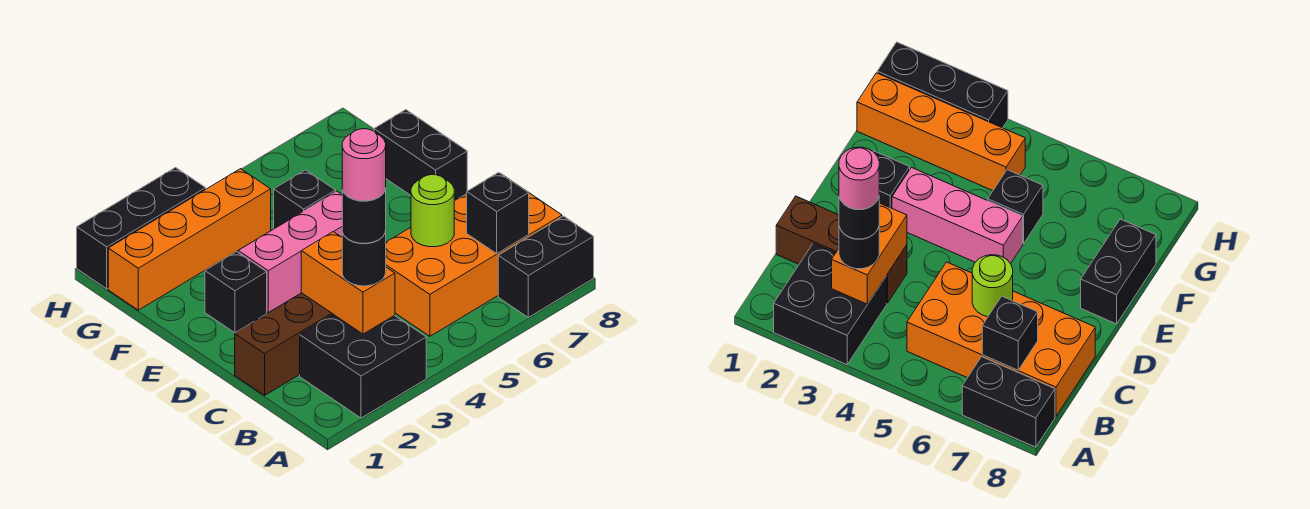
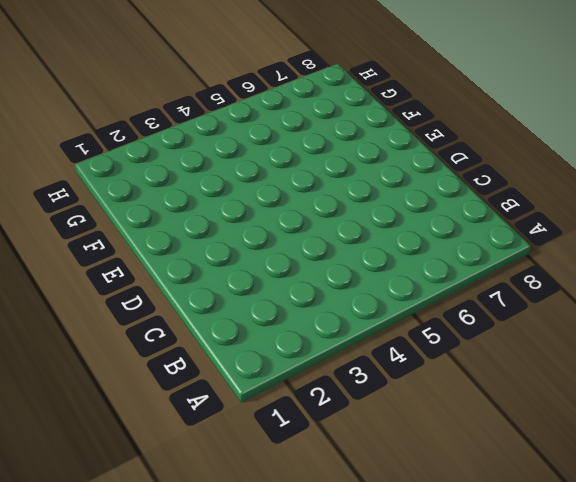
none -> black 2x2 brick [300,314,426,418]
none -> black 1x2 brick [498,216,594,317]
none -> orange 2x4 brick [386,192,562,336]

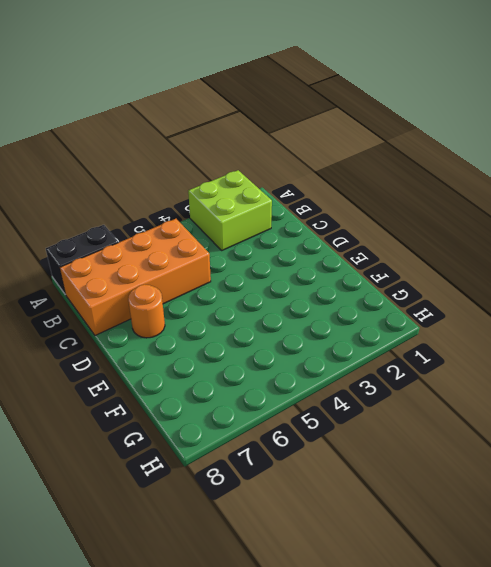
lime 2x2 brick [188,170,272,250] -> black 2x2 brick [300,314,426,418]
orange 1x1 round brick [128,284,165,338] -> none
none -> brown 1x3 brick [235,293,333,395]
none -> black 1x1 brick [205,252,267,333]
none -> pink 1x3 brick [238,191,343,313]

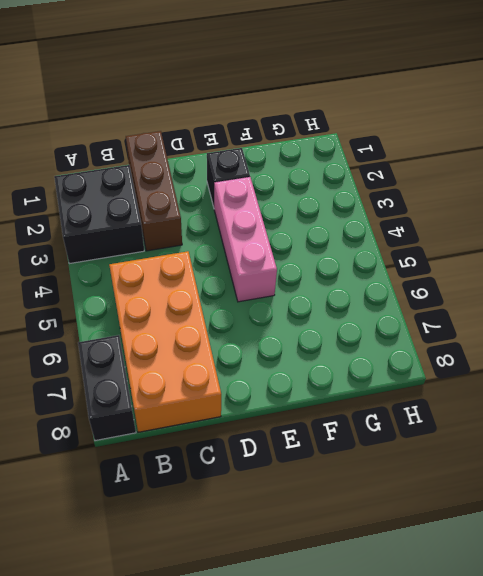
none -> black 1x2 brick [374,110,467,201]
none -> black 1x1 brick [274,170,336,229]
none -> orange 1x4 brick [108,169,271,310]

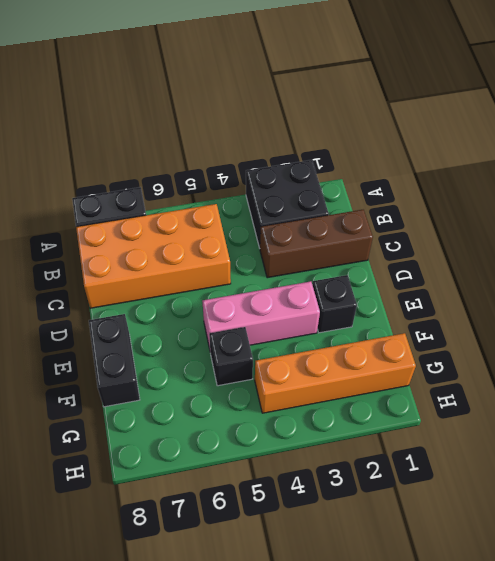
none -> black 1x3 brick [77,168,206,289]
none -> orange 1x2 brick [301,232,395,334]
none -> black 1x1 brick [467,173,529,254]

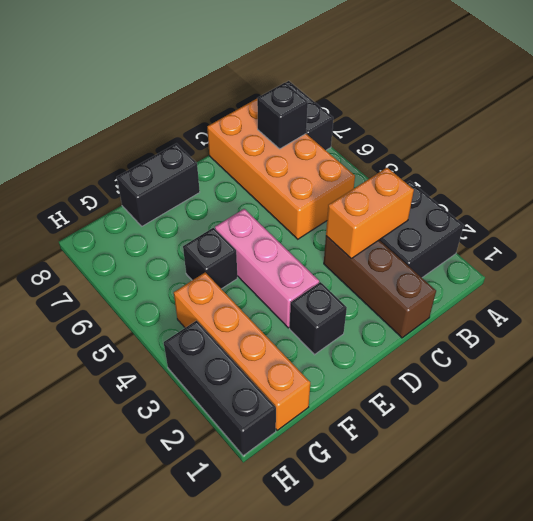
none -> lime 1x1 round brick [411,175,454,247]
none -> black 1x1 round brick [342,231,386,286]
none -> black 1x1 round brick [342,188,386,243]

